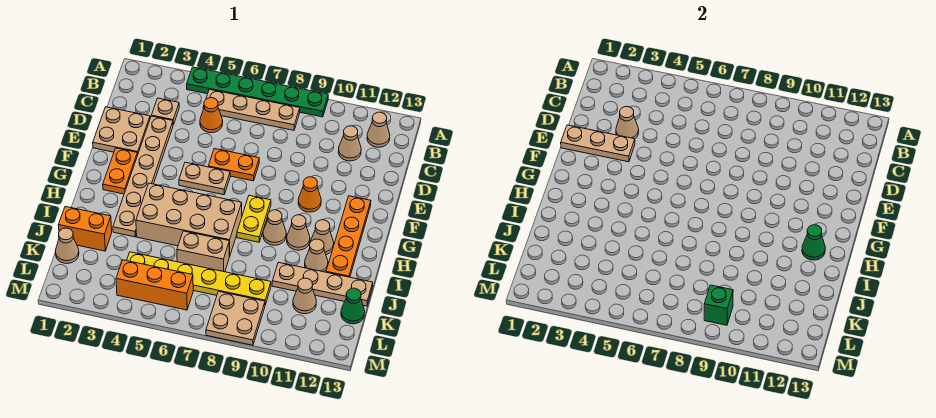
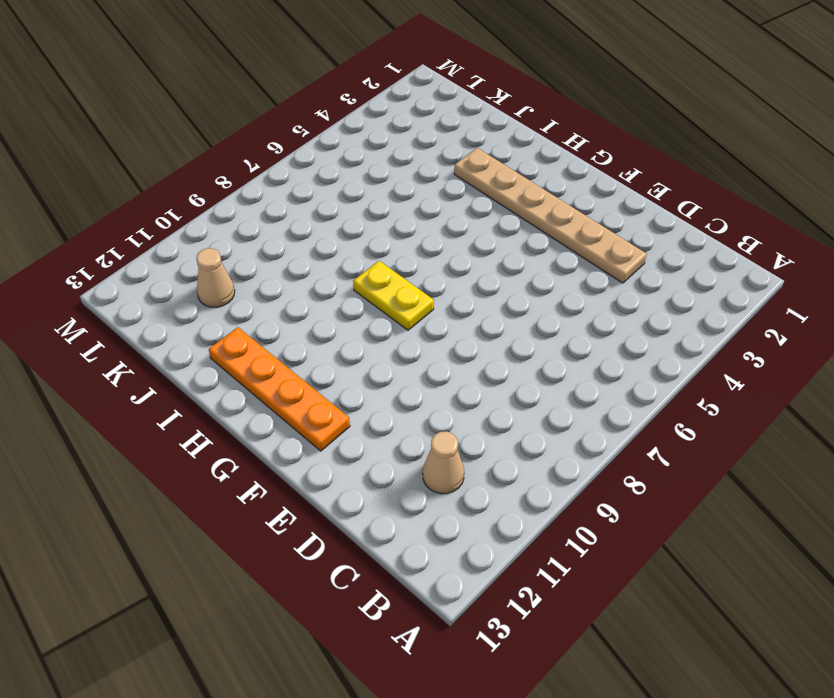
none -> green 1x6 plate [187,67,328,117]
none -> tan 1x4 plate [203,89,300,130]
none -> tan 1x1 cone [367,112,390,147]
none -> tan 1x1 plate [151,98,179,125]

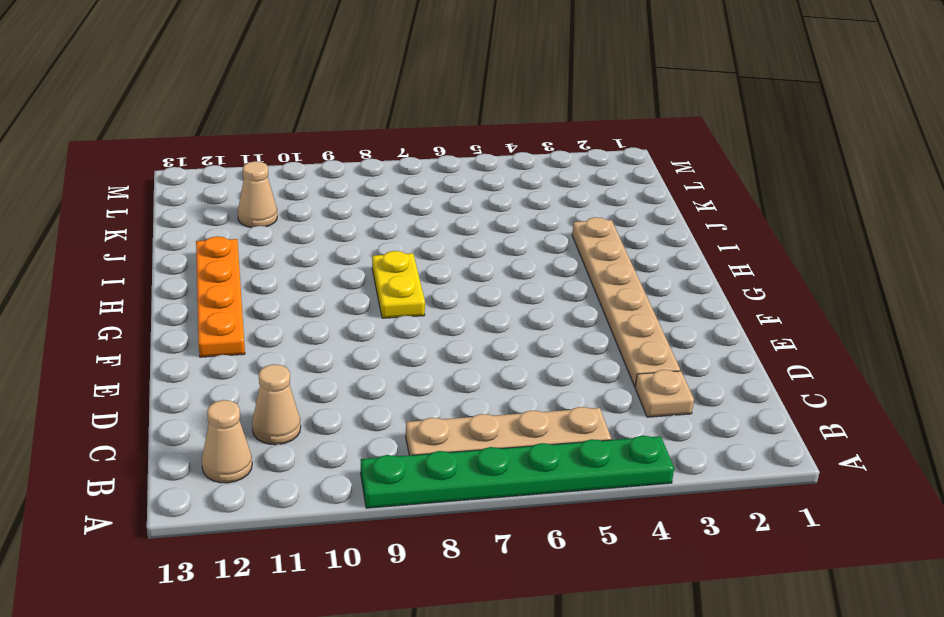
none -> orange 1x1 cone [200,98,223,133]
none -> tan 2x2 plate [93,107,150,154]
none -> orange 1x2 plate [208,149,259,181]
none -> orange 1x2 plate [103,148,138,194]

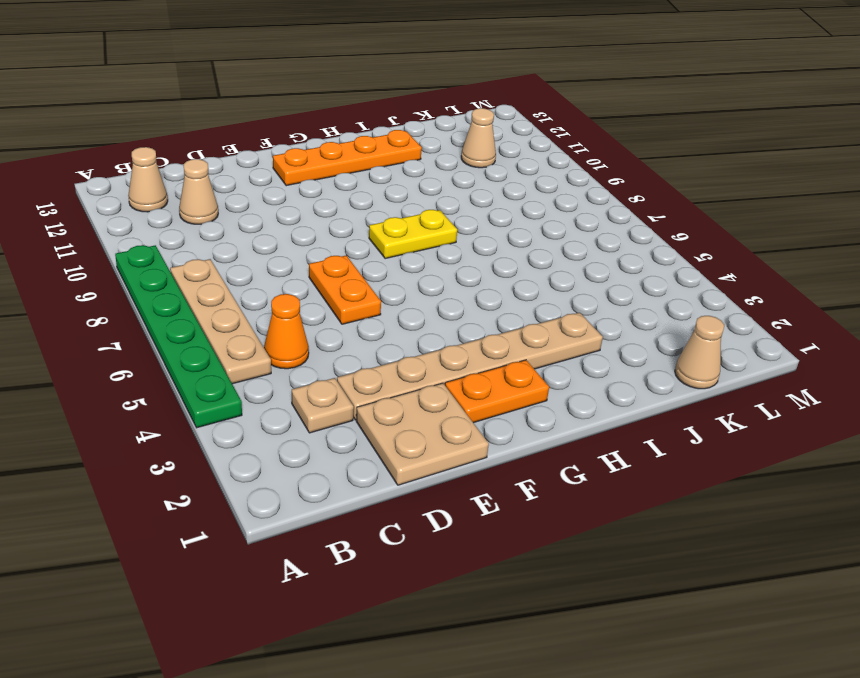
none -> tan 1x2 plate [179,162,230,195]
none -> orange 1x1 cone [298,177,321,212]
none -> tan 2x4 brick [136,183,242,256]
none -> tan 1x1 cone [263,210,286,245]

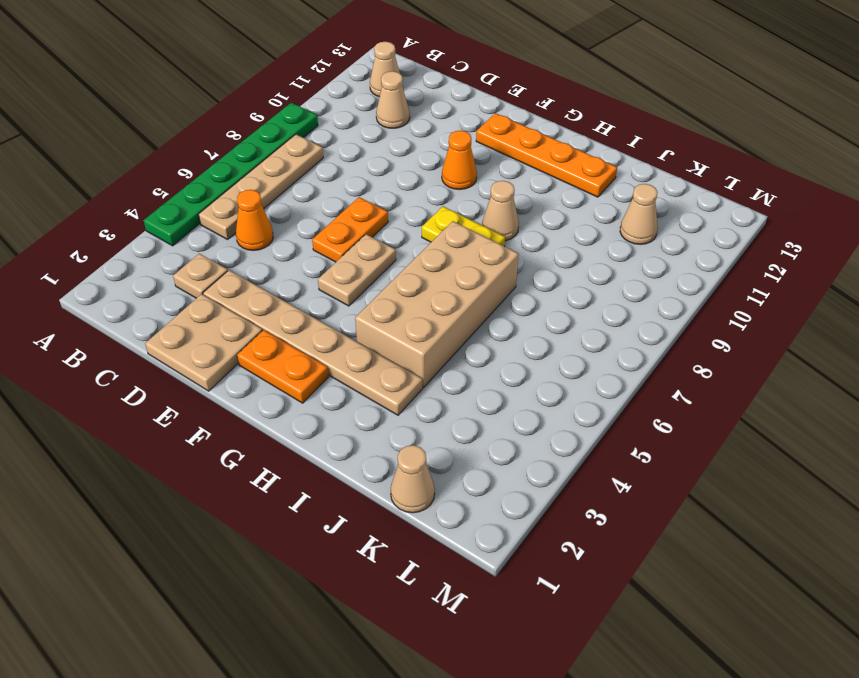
none -> tan 1x1 cone [287,215,310,250]
none -> tan 1x1 cone [311,220,334,255]
none -> tan 1x1 cone [305,239,328,272]
none -> orange 1x2 brick [59,207,112,251]

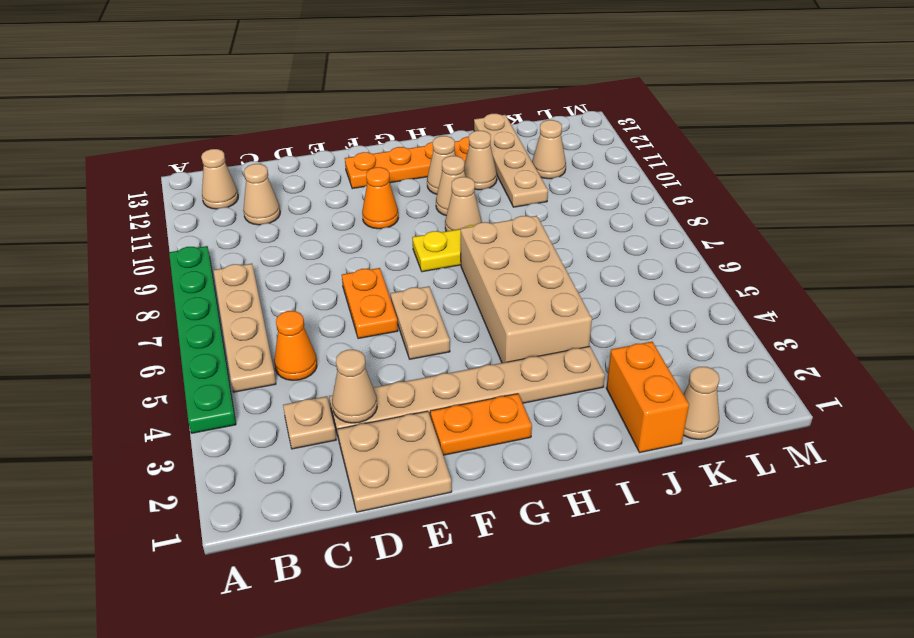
none -> tan 1x2 brick [177,231,230,272]
none -> yellow 1x6 plate [127,252,271,305]
none -> green 1x1 cone [341,288,365,324]
none -> orange 1x3 brick [116,260,193,310]

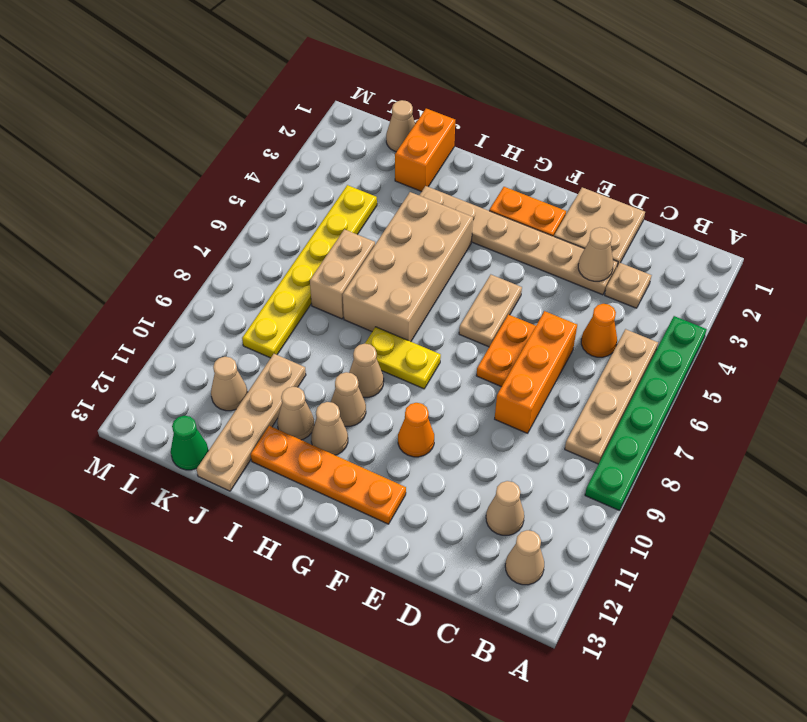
orange 1x3 brick [495,311,577,433] -> orange 1x3 brick moved to [116,260,193,310]
none -> tan 2x2 plate [206,291,265,345]
none -> tan 1x3 plate [561,125,635,162]
none -> green 1x1 cone [802,225,825,260]
none -> green 1x1 brick [704,285,733,325]

